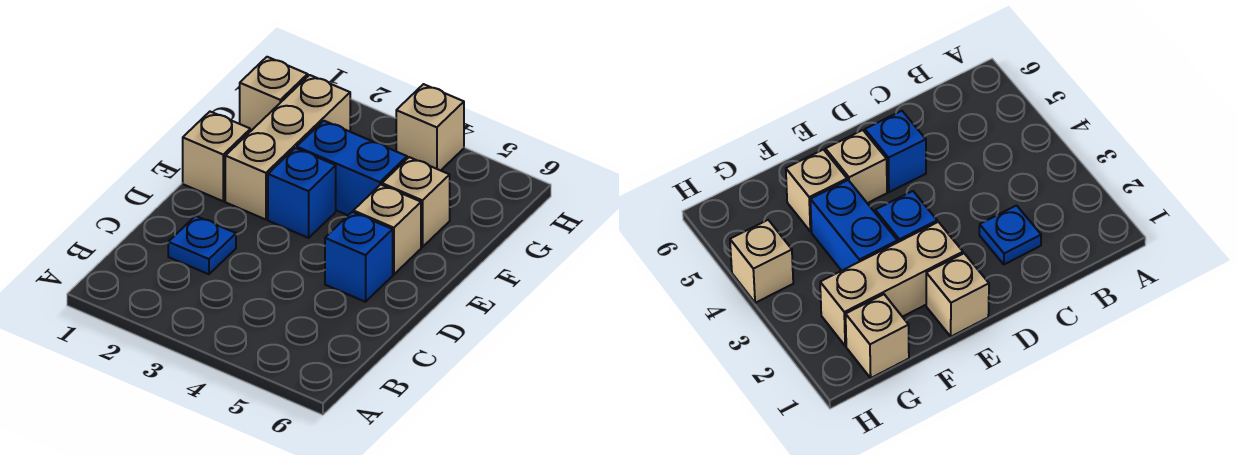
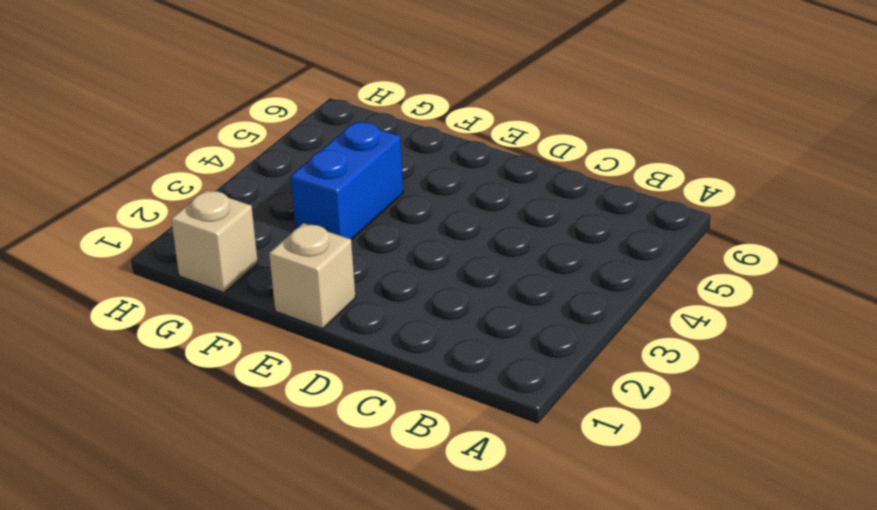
none -> blue 1x1 plate [168,216,236,274]
none -> blue 1x1 brick [325,212,393,302]

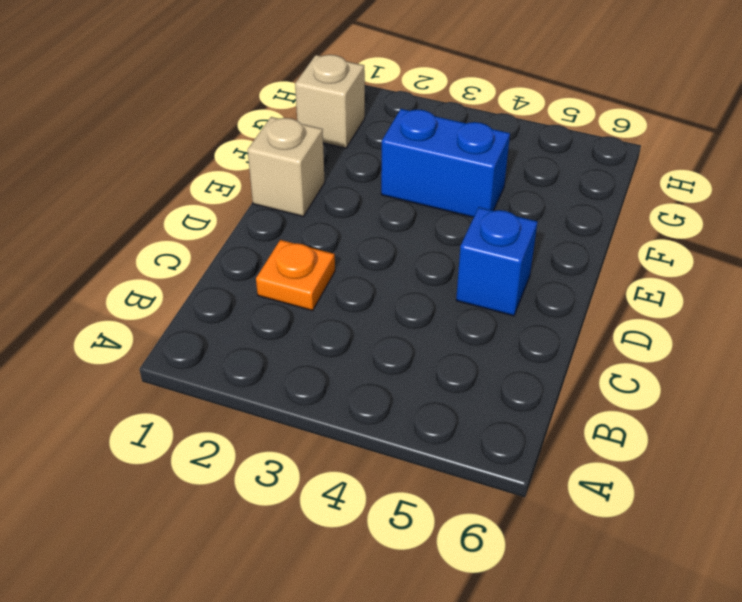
orange 1x1 plate [256,240,335,311] -> blue 1x1 plate [168,216,236,274]
none -> tan 1x3 brick [225,75,350,220]
none -> blue 1x1 brick [268,148,336,238]

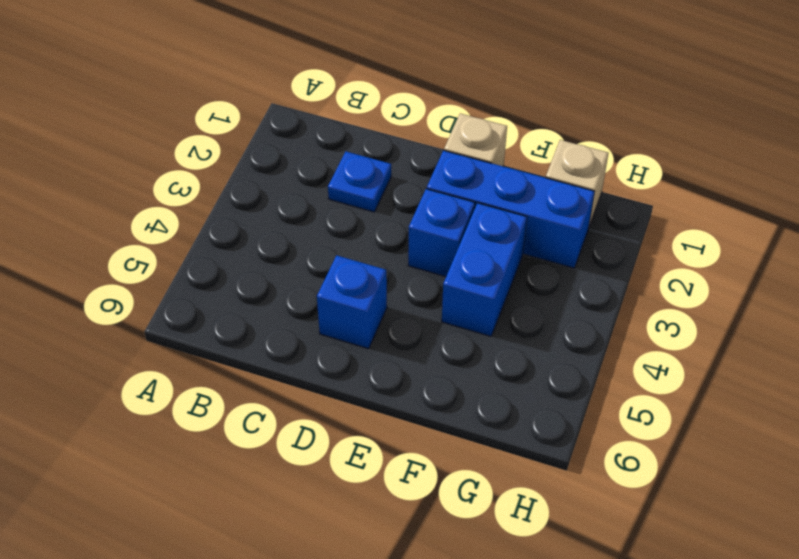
blue 1x3 brick [427,150,595,268] -> tan 1x3 brick [225,75,350,220]
none -> tan 1x1 brick [353,185,421,274]
none -> tan 1x1 brick [382,157,450,247]

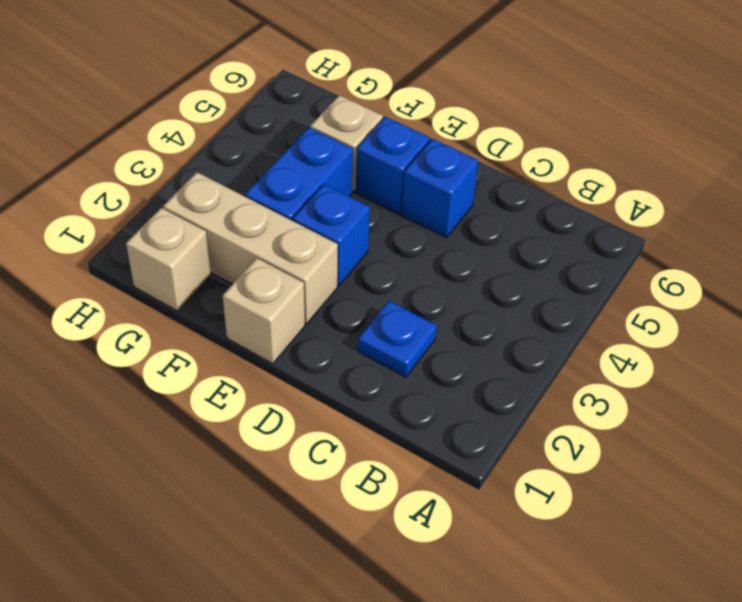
blue 1x1 brick [356,117,430,215] -> tan 1x1 brick [353,185,421,274]
none -> tan 1x1 brick [396,84,464,171]

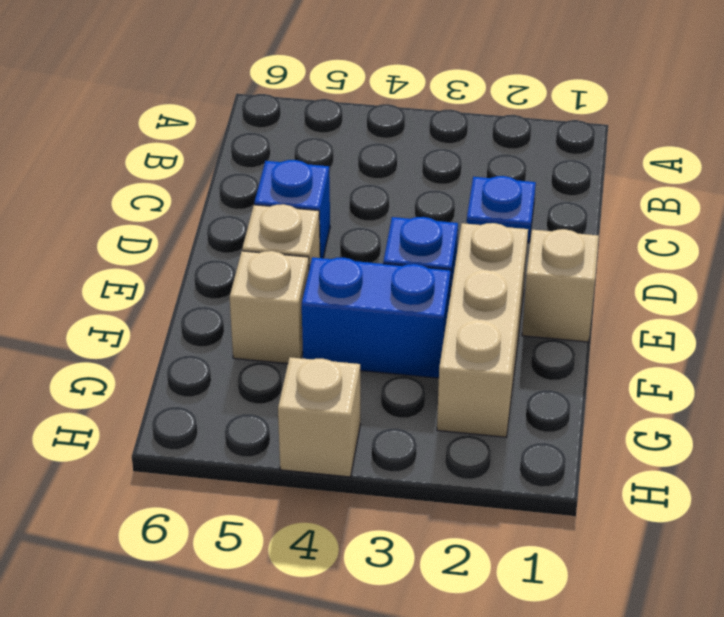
none -> tan 1x1 brick [240,57,308,131]

